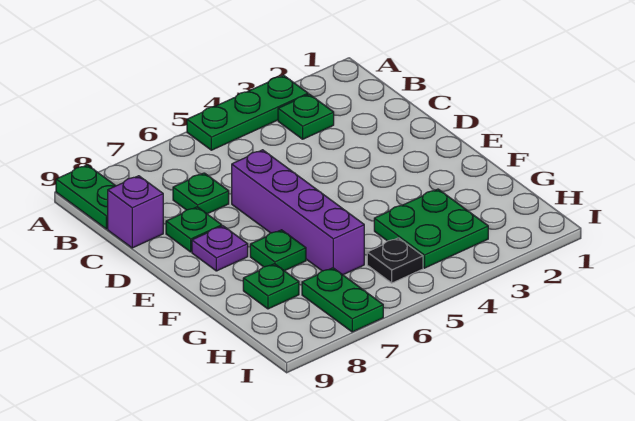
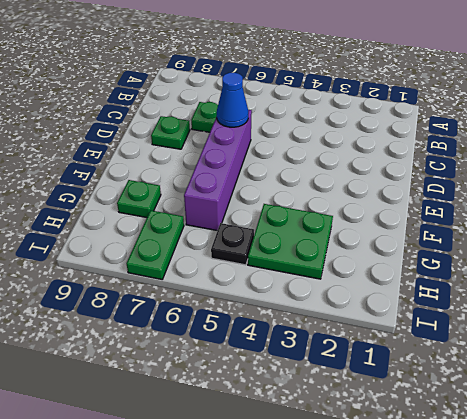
blue 1x1 cone [217,73,248,127] -> none
none -> green 1x3 plate [187,75,308,150]
none -> green 1x2 plate [56,165,115,229]
none -> green 1x1 plate [278,94,334,139]

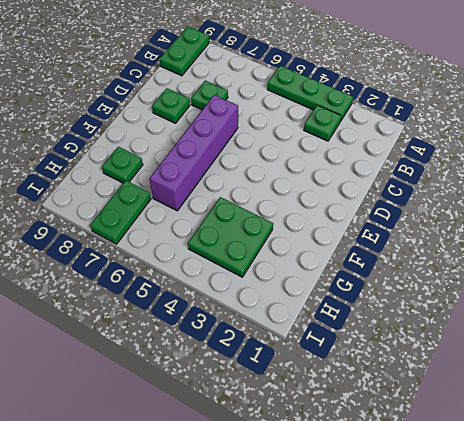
none -> purple 1x1 brick [108,176,163,248]
none -> purple 1x1 plate [192,226,248,271]
none -> green 1x1 plate [250,230,306,271]

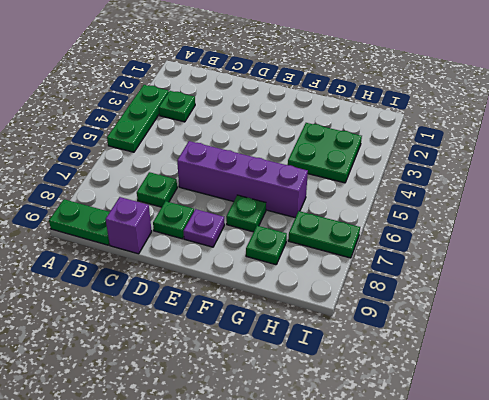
none -> black 1x1 plate [367,238,423,283]

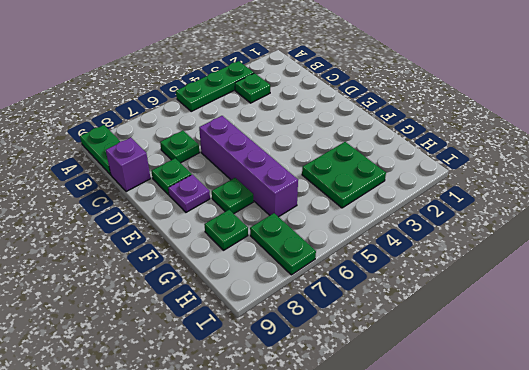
none -> black 1x1 plate [367,238,423,283]

